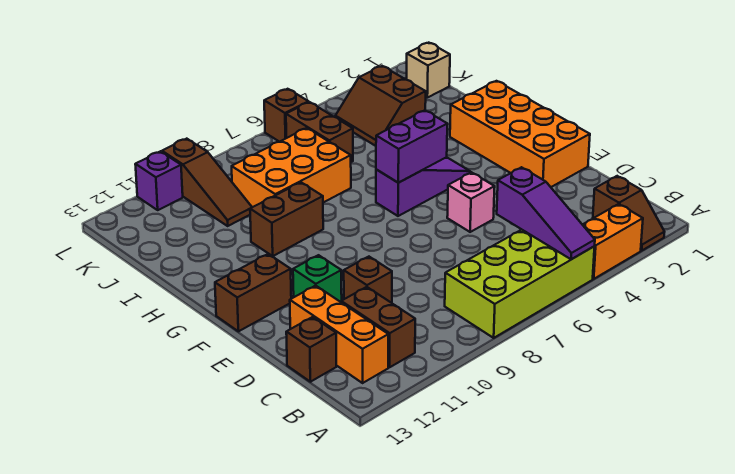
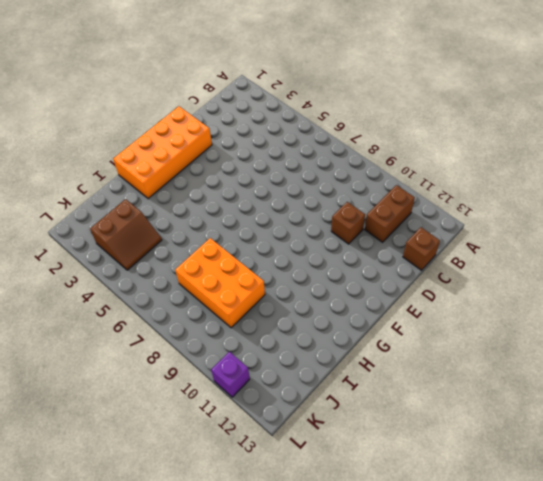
none -> brown 1x2 slope [593,176,664,251]
none -> orange 1x2 brick [583,204,643,279]
none -> lime 2x4 brick [445,230,595,338]

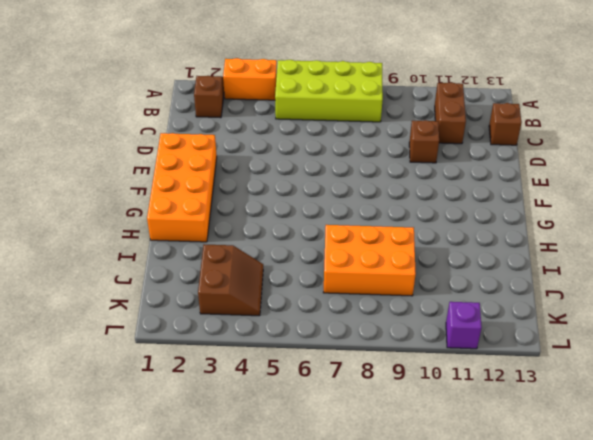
none -> orange 1x3 brick [290,286,388,383]
none -> pink 1x1 brick [447,172,495,232]
none -> green 1x1 brick [293,255,342,302]

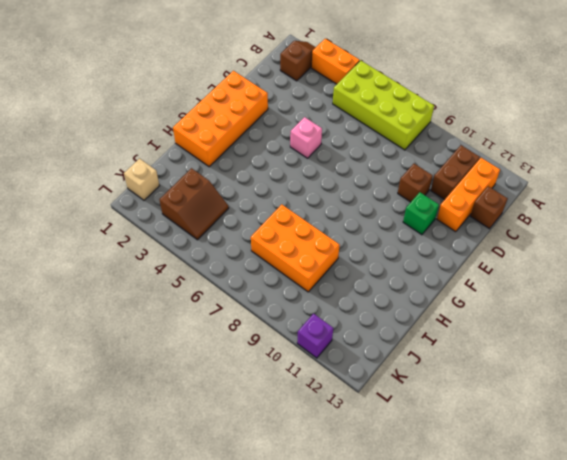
none -> brown 1x2 brick [215,254,291,331]
none -> purple 1x3 slope [376,158,470,216]
none -> brown 1x2 brick [250,182,323,256]

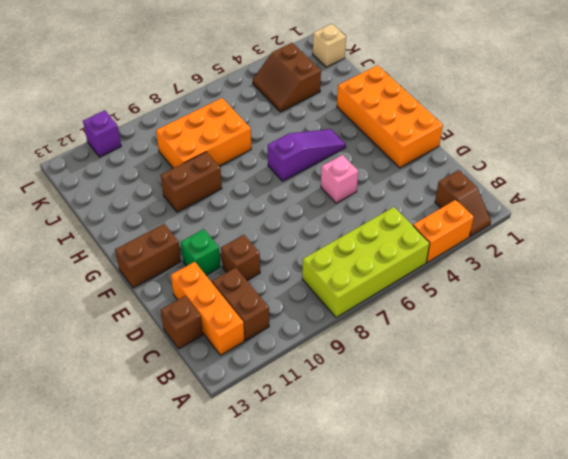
none -> brown 1x2 brick [286,102,353,162]
none -> brown 1x3 slope [162,139,252,226]
none -> brown 1x1 brick [264,89,309,142]

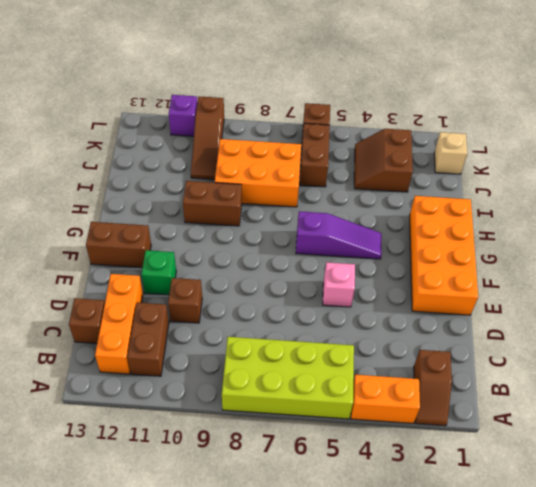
none -> purple 1x3 slope [497,167,595,259]
none -> purple 1x2 brick [376,110,447,183]

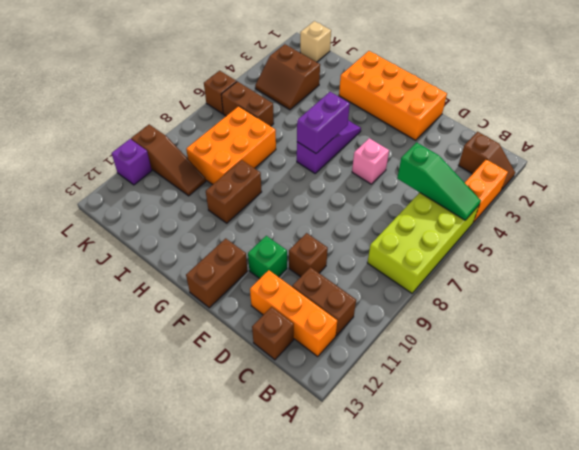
green 1x3 slope [397,142,481,220] -> purple 1x3 slope [497,167,595,259]

